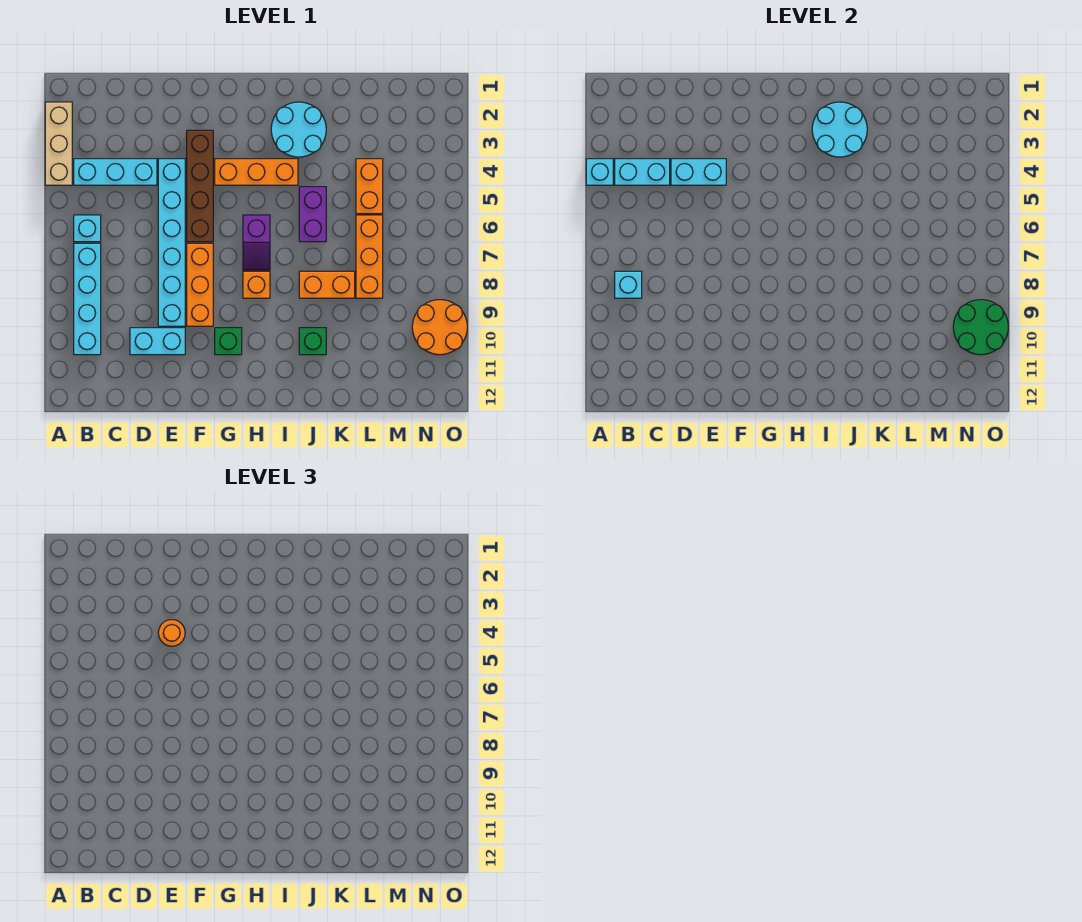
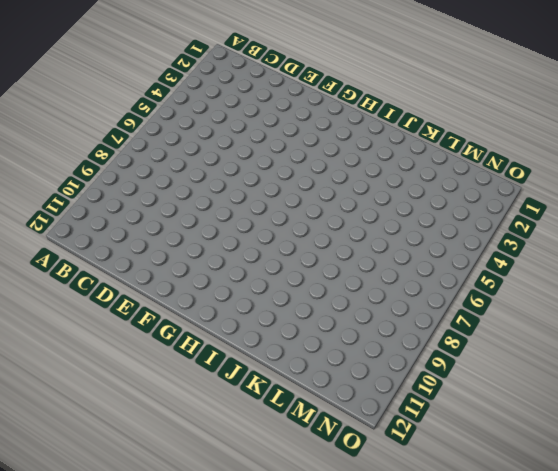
none -> tan 1x3 brick [45,102,72,185]
none -> cyan 1x3 brick [74,159,157,185]
none -> cyan 1x1 brick [74,215,101,242]

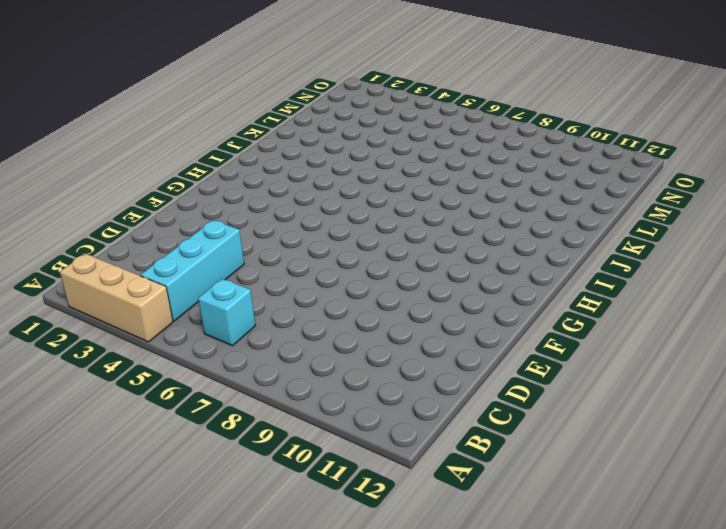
none -> cyan 1x4 brick [74,243,101,355]
none -> cyan 1x2 brick [130,328,185,355]
none -> cyan 1x6 brick [158,159,185,326]

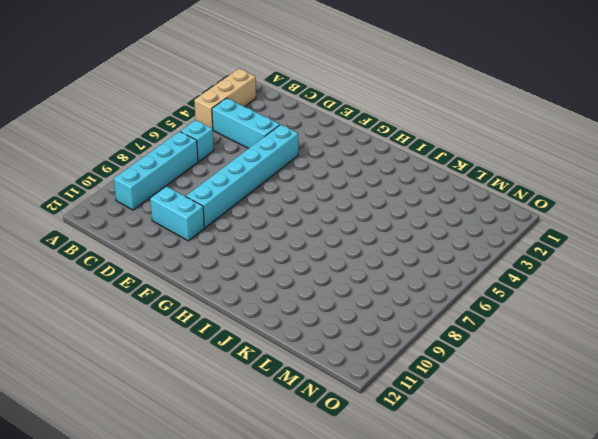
none -> brown 1x4 brick [187,130,213,242]
none -> orange 1x3 brick [187,243,213,326]
none -> orange 1x3 brick [215,159,298,185]

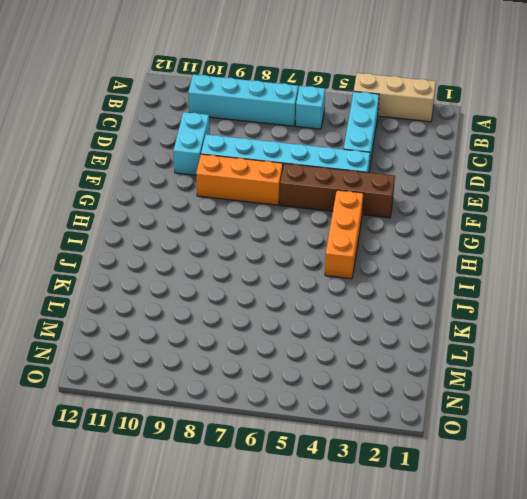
none -> green 1x1 brick [215,328,242,355]
none -> purple 1x2 slope [243,215,270,270]
none -> orange 1x1 brick [243,271,270,298]

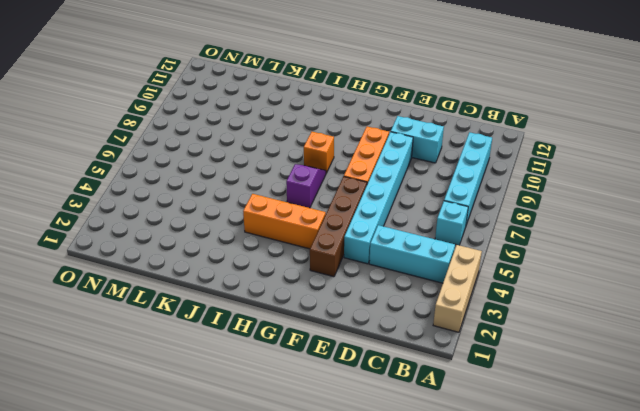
none -> green 1x1 brick [215,328,242,355]
none -> cyan 2x2 round brick [271,102,326,157]
none -> purple 1x2 brick [299,187,326,242]

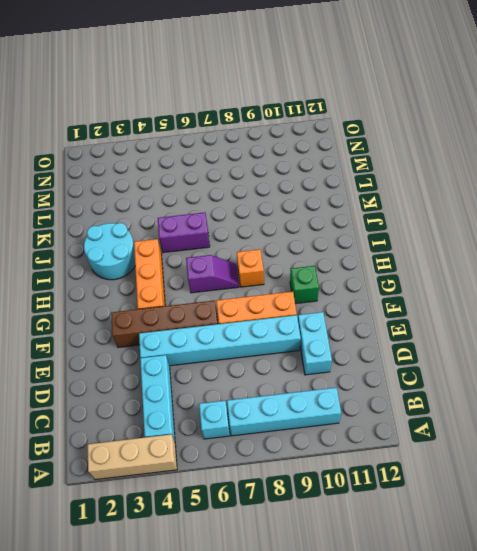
none -> orange 1x2 brick [299,271,355,298]
none -> green 1x1 brick [299,328,326,355]
none -> orange 1x2 brick [356,159,383,214]

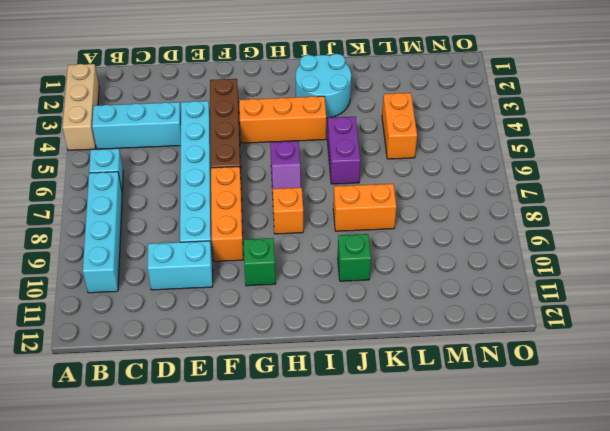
none -> orange 1x3 brick [356,215,383,298]
none -> orange 2x2 round brick [412,300,467,355]
none -> cyan 1x1 brick [586,159,613,185]

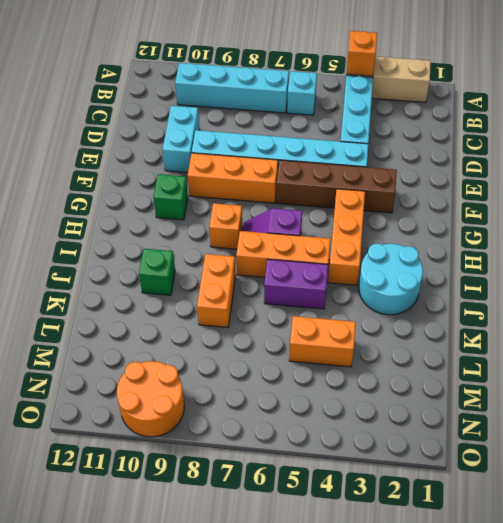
orange 1x1 brick [347,31,377,76] -> cyan 1x1 brick [586,159,613,185]
orange 1x3 brick [236,231,330,277] -> orange 1x3 brick moved to [356,215,383,298]
none -> cyan 1x2 brick [615,159,670,185]
none -> cyan 1x1 brick [615,271,642,298]
none -> cyan 1x2 brick [671,159,726,185]

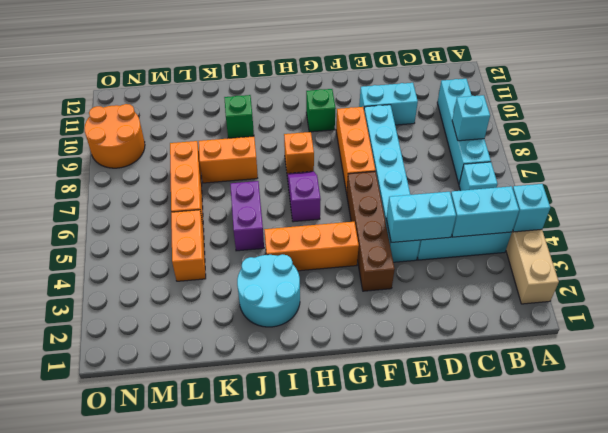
none -> cyan 2x2 round brick [812,102,867,157]
none -> green 2x2 round brick [953,300,1008,355]
none -> orange 1x1 round brick [158,620,185,646]

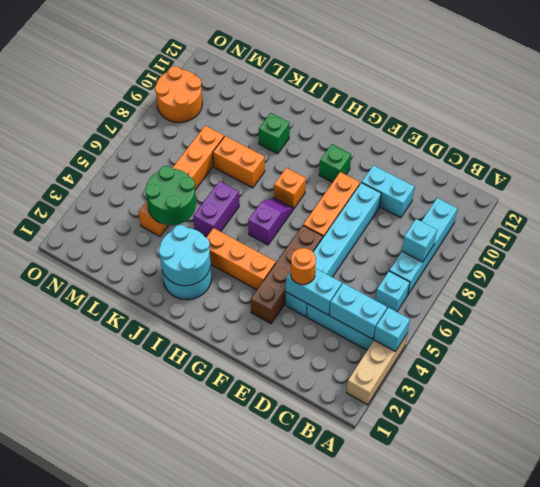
green 2x2 round brick [145,166,196,225] -> green 2x2 round brick moved to [953,300,1008,355]

